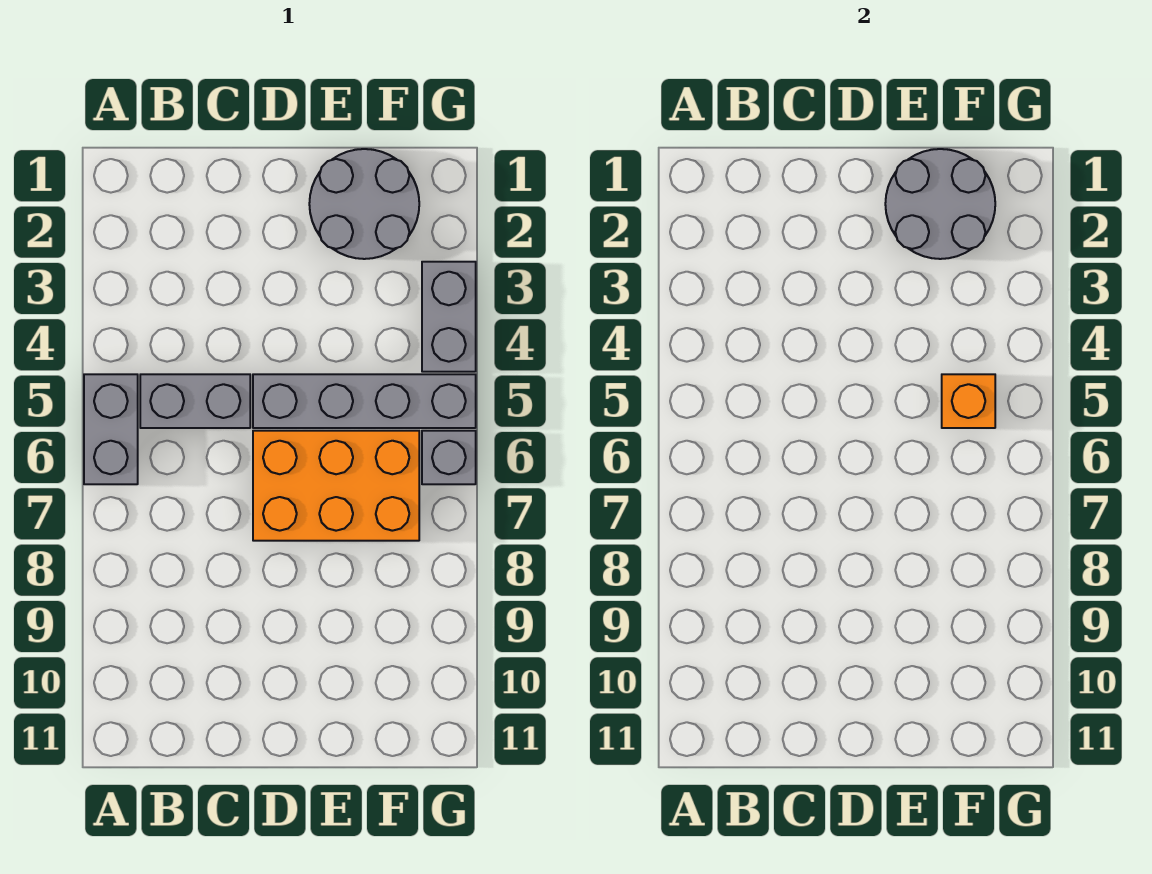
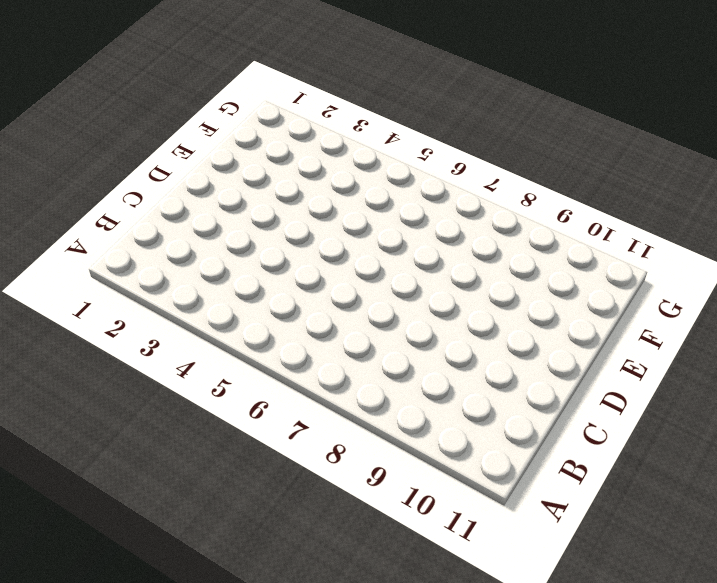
none -> grey 1x2 brick [84,374,138,484]
none -> grey 1x2 brick [140,374,250,428]

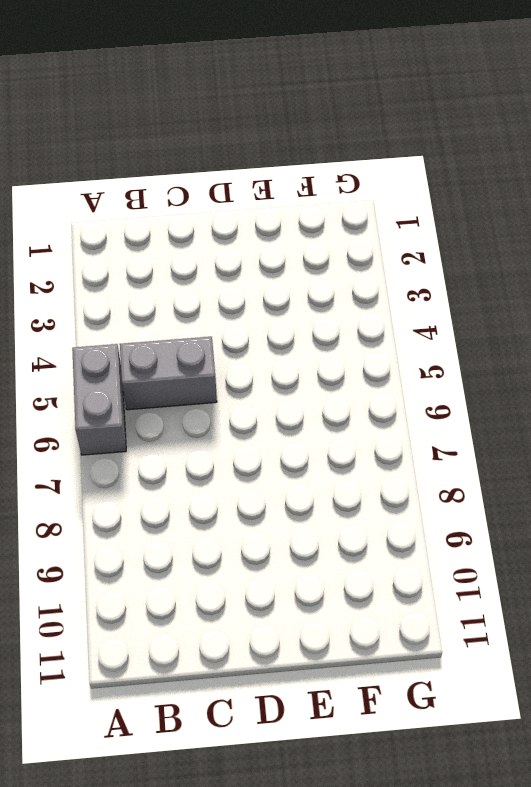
none -> grey 1x4 brick [253,374,476,428]
none -> orange 2x3 brick [253,431,419,541]

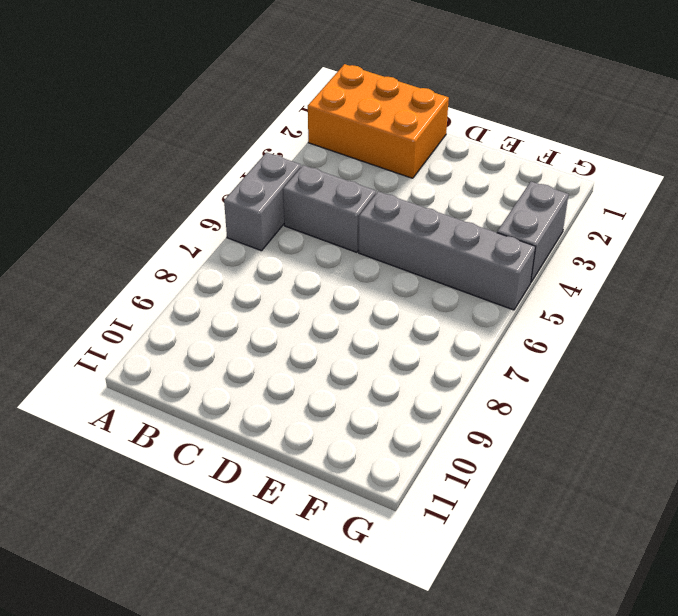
orange 2x3 brick [308,64,449,178] -> orange 2x3 brick moved to [253,431,419,541]
none -> grey 2x2 round brick [309,149,419,259]
none -> grey 1x1 brick [422,431,476,484]

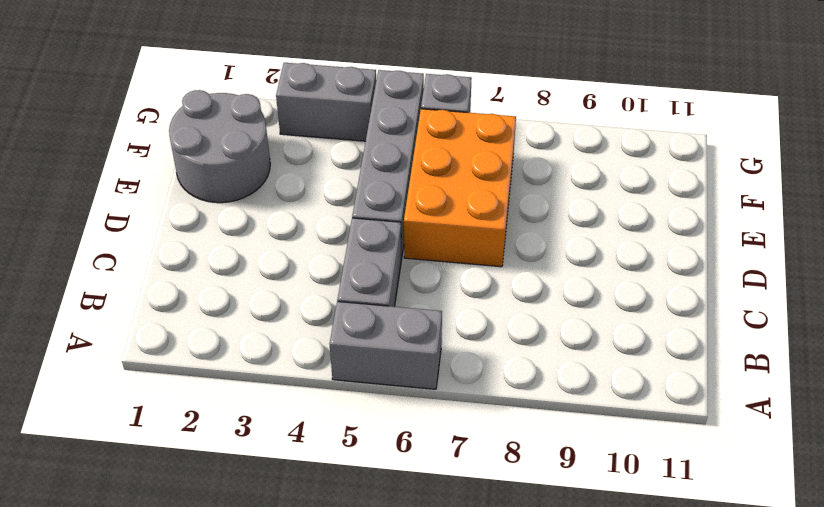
none -> grey 2x2 round brick [885,149,995,259]
none -> orange 1x1 brick [942,374,995,428]

